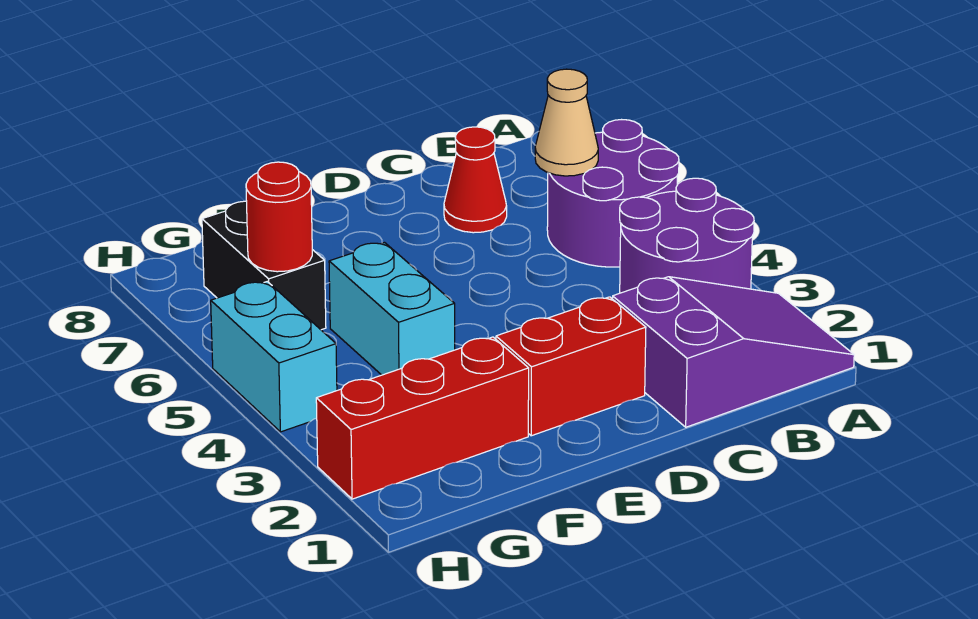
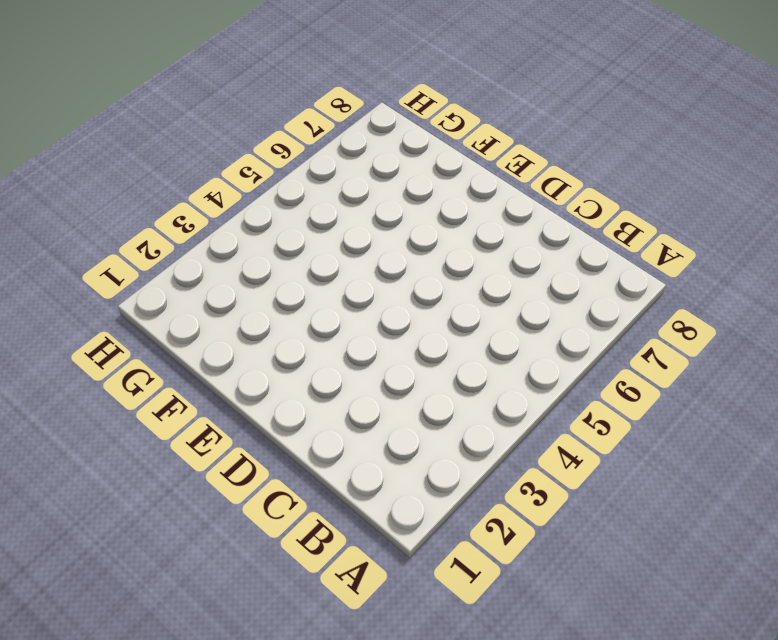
none -> purple 2x3 slope [612,277,854,427]
none -> purple 2x2 round brick [620,178,754,293]

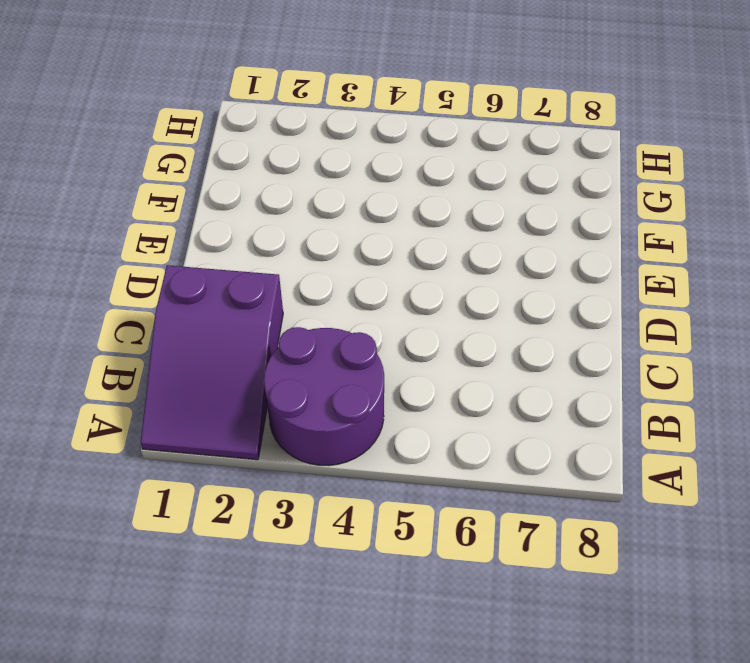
none -> purple 2x2 round brick [547,120,679,267]
none -> red 1x1 cone [444,127,507,233]

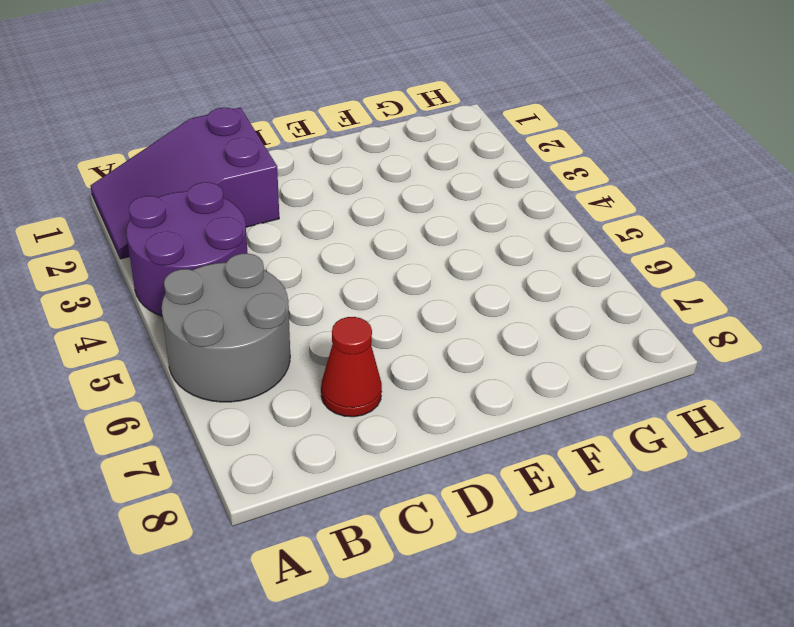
grey 2x2 round brick [162,253,290,402] -> purple 2x2 round brick [547,120,679,267]
none -> red 1x2 brick [496,297,646,436]
none -> red 1x3 brick [316,337,529,499]

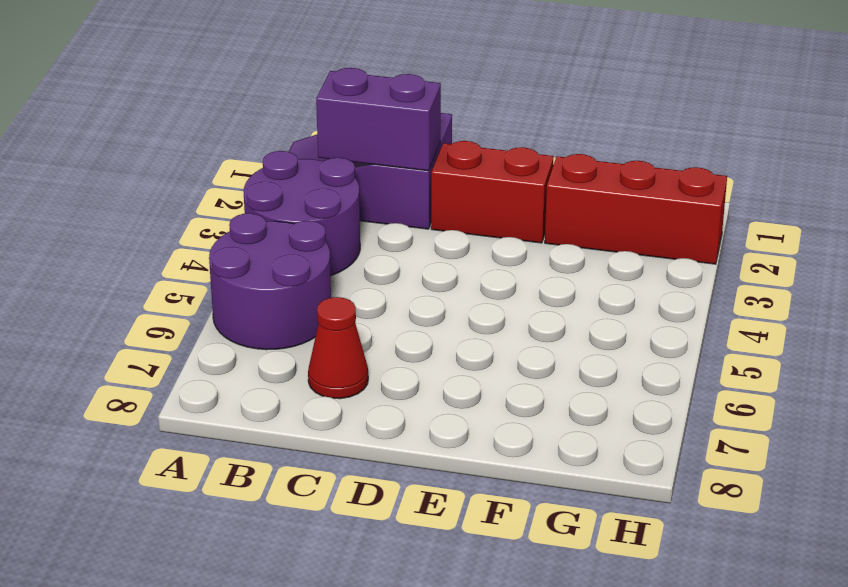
purple 1x2 brick [316,68,441,171] -> none
none -> cyan 1x2 brick [329,243,455,375]
none -> black 1x2 brick [202,201,326,330]

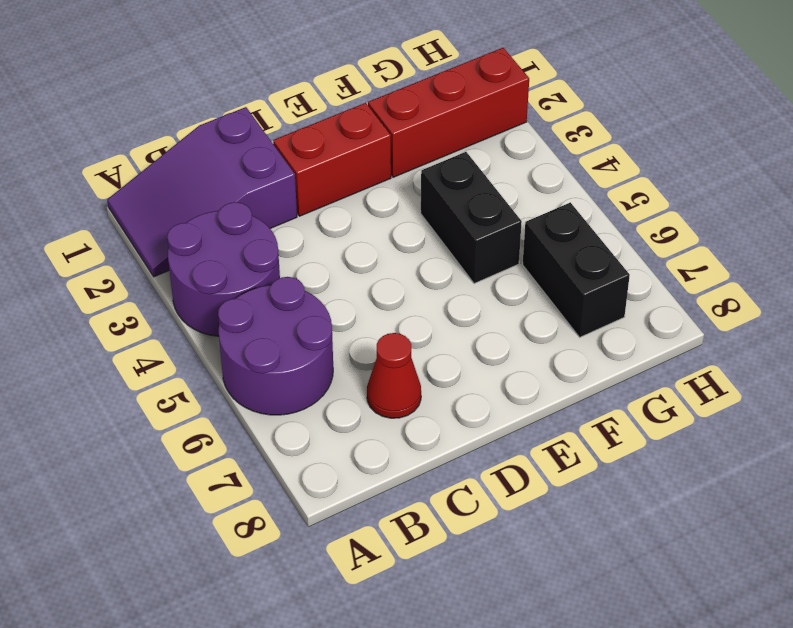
black 1x2 brick [421,152,522,284] -> cyan 1x2 brick [329,243,455,375]
none -> cyan 1x2 brick [211,282,337,432]
none -> tan 1x1 cone [535,69,598,176]

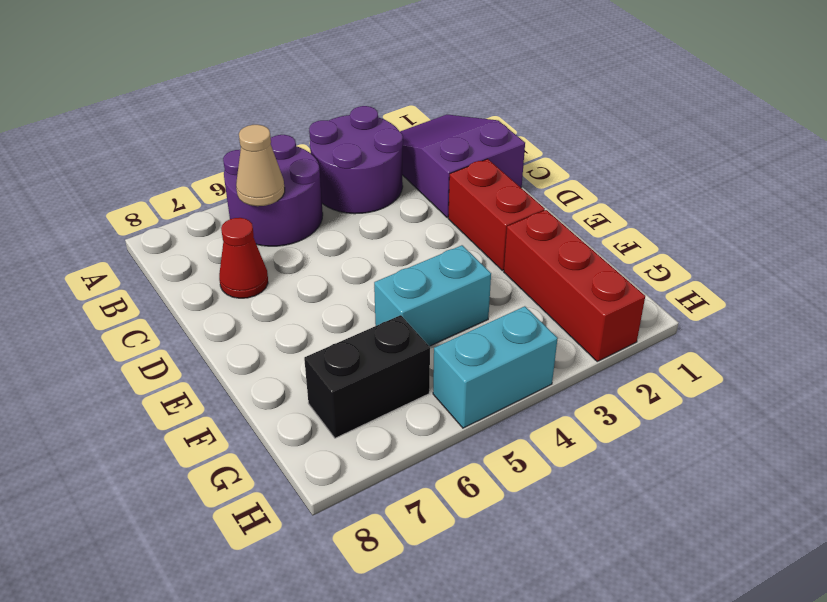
none -> red 1x1 round brick [246,162,312,272]

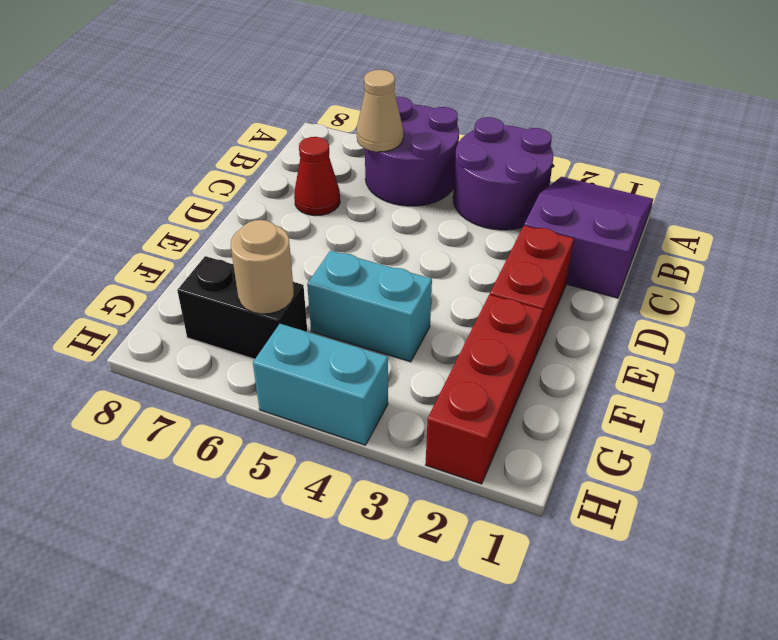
tan 1x1 round brick [231,220,294,314] -> red 1x1 round brick [246,162,312,272]

